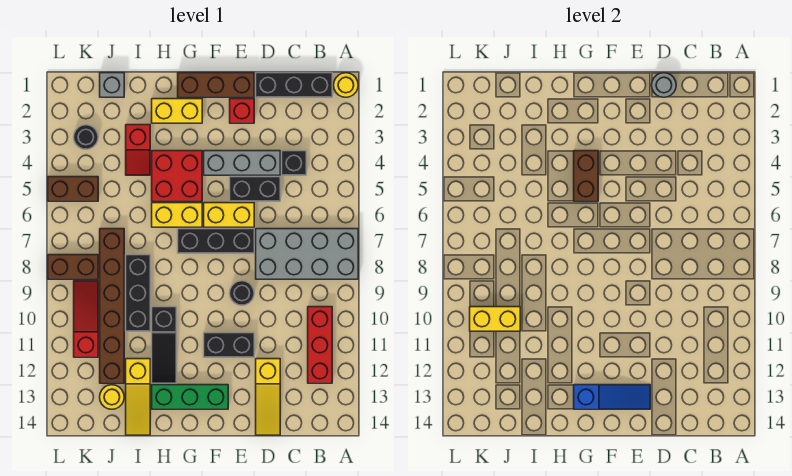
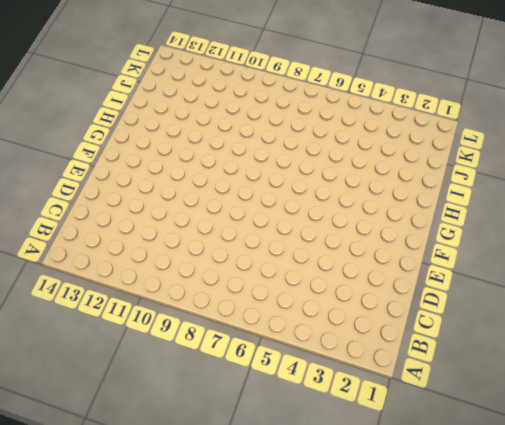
none -> yellow 1x1 round brick [334,73,358,97]
none -> grey 2x4 brick [256,229,358,279]
none -> black 1x3 brick [256,73,332,97]
none -> red 1x3 brick [308,307,332,383]

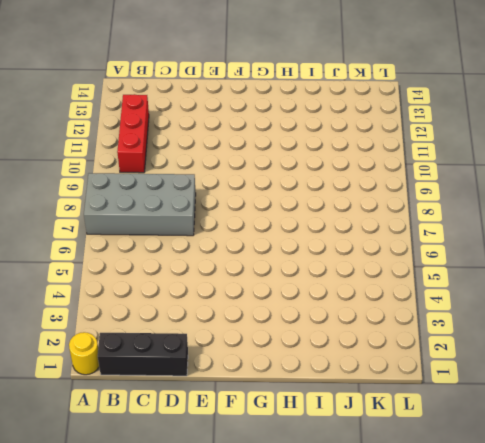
none -> black 1x1 brick [282,151,306,175]
none -> grey 1x3 brick [204,151,280,175]
none -> black 1x2 brick [230,177,280,201]
none -> yellow 1x3 slope [256,359,280,435]

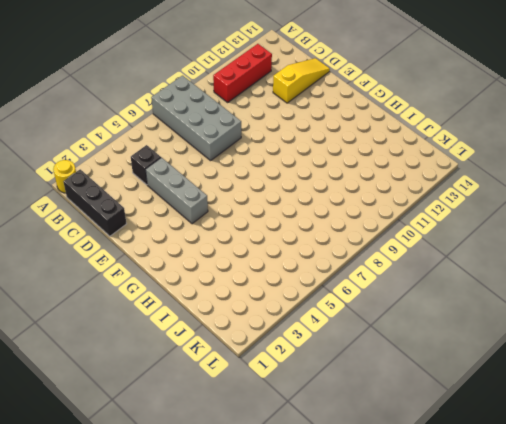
none -> black 1x2 brick [230,177,280,201]
none -> brown 1x3 brick [178,73,254,97]
none -> red 1x1 brick [230,99,254,123]
none -> yellow 1x2 brick [204,203,254,227]

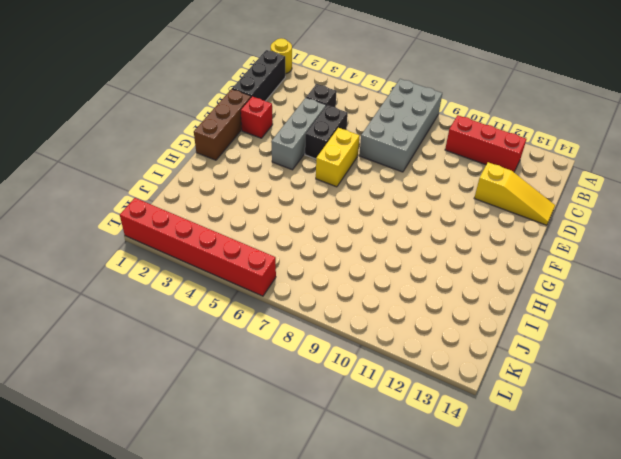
red 1x6 brick [120,198,276,296] -> brown 1x2 brick [48,177,98,201]
none -> black 1x3 brick [178,229,254,253]
none -> black 1x1 round brick [230,281,254,305]
none -> black 1x2 brick [204,333,254,357]
none -> green 1x3 brick [152,385,228,409]

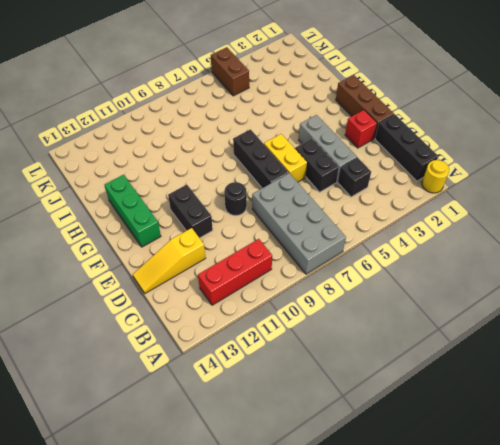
none -> yellow 1x2 brick [152,99,202,123]
none -> red 2x2 brick [152,151,202,201]
none -> yellow 1x2 brick [152,203,202,227]
none -> black 1x3 slope [152,307,176,383]

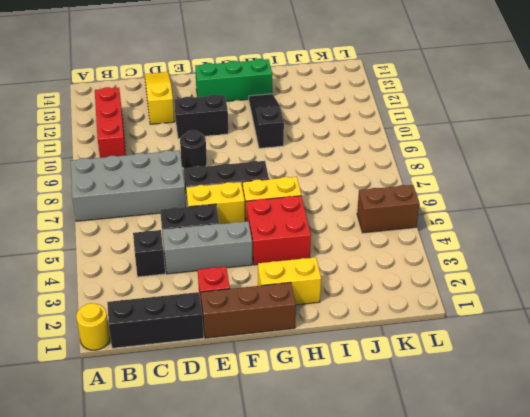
none -> red 1x2 slope [126,125,150,175]
none -> black 1x3 brick [126,255,150,331]
none -> yellow 1x3 slope [126,359,150,435]
none -> grey 1x1 brick [100,73,124,97]

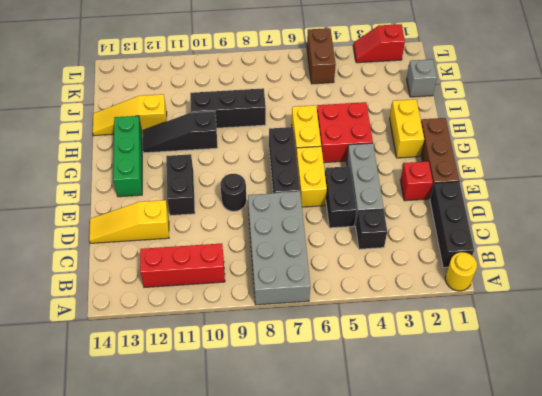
red 1x2 slope [353,24,405,63] -> red 1x2 slope moved to [126,125,150,175]
none -> brown 1x6 brick [100,229,124,383]
none -> yellow 1x1 round brick [100,385,124,409]
none -> black 1x1 round brick [74,125,98,149]
none -> brown 1x2 brick [48,255,98,279]

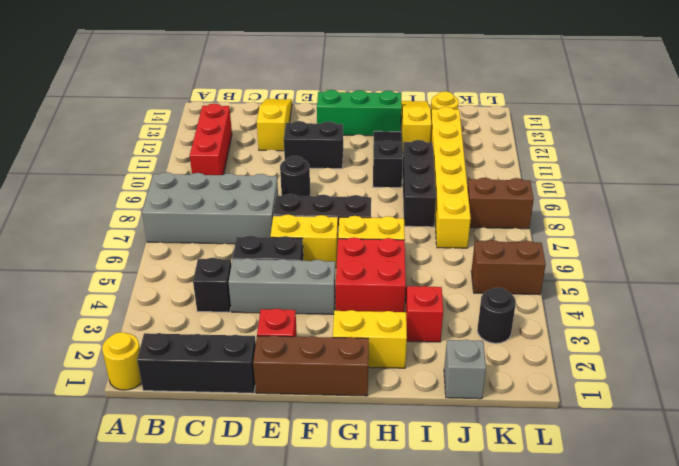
yellow 1x6 brick [430,107,471,248] -> brown 1x6 brick [100,229,124,383]
none -> red 1x3 slope [74,281,98,357]
none -> grey 1x1 round brick [652,73,676,97]
none -> blue 1x3 slope [574,385,650,409]
none -> brown 1x2 brick [574,151,598,201]

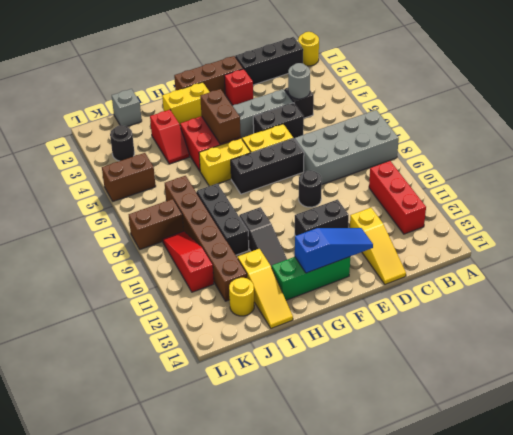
grey 1x1 round brick [288,63,310,99] -> grey 1x1 round brick moved to [652,73,676,97]
none -> yellow 1x2 brick [470,307,520,331]

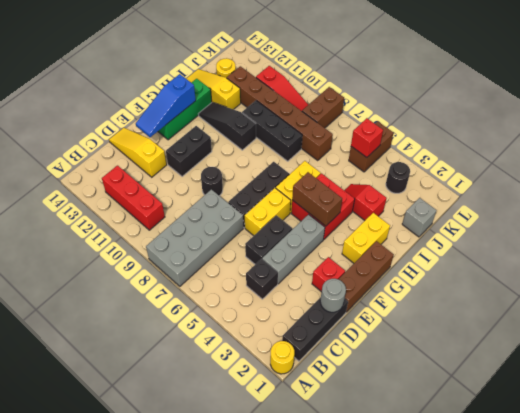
red 1x1 brick [351,118,383,157] -> none
none -> yellow 1x2 brick [470,307,520,331]

